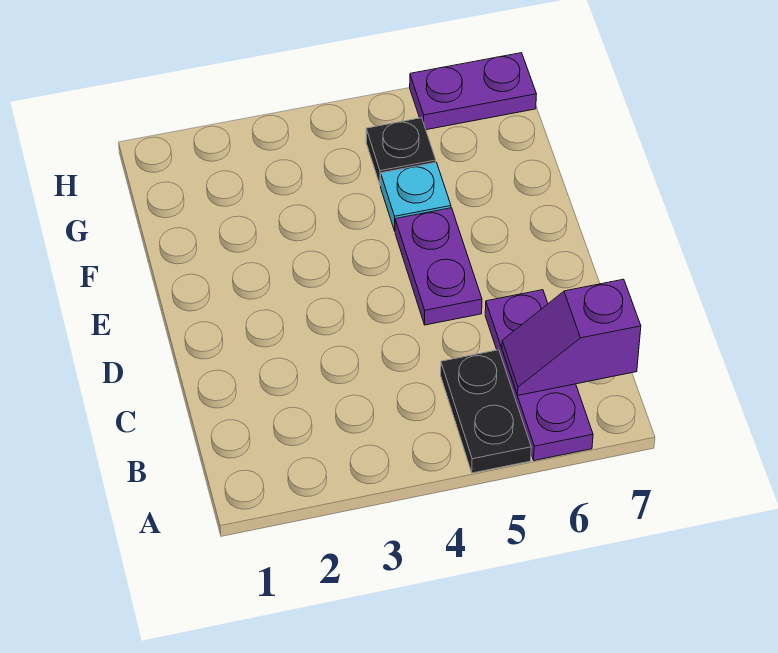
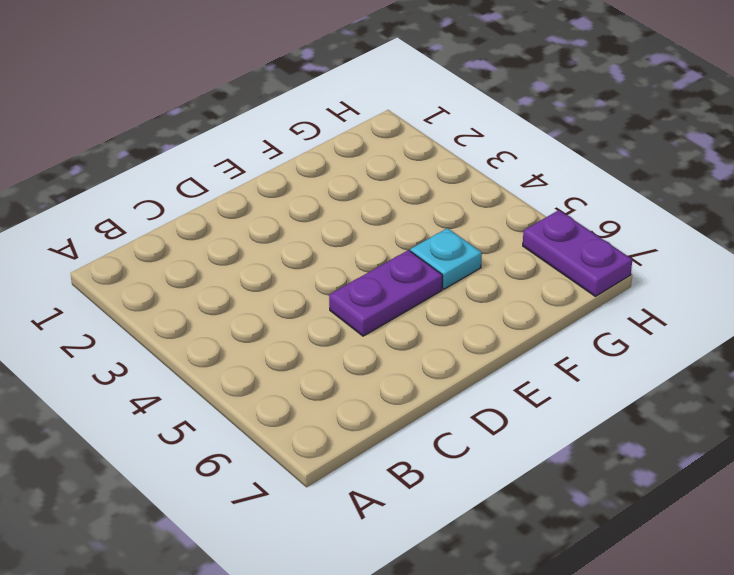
none -> black 1x2 plate [441,350,531,473]
none -> purple 1x3 plate [485,290,593,460]

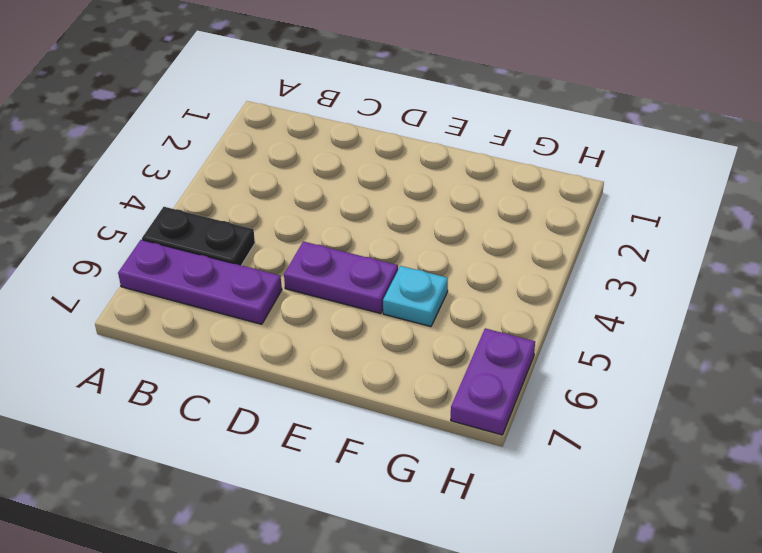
none -> black 1x1 plate [366,118,436,186]
none -> purple 1x2 slope [502,279,641,395]

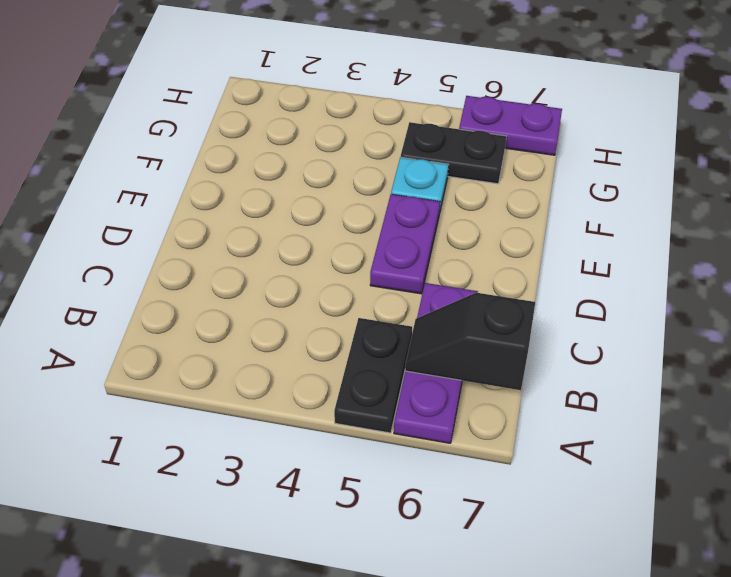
black 1x2 slope [405,293,535,390] -> purple 1x2 slope [502,279,641,395]
black 1x2 plate [401,122,506,184] -> black 1x1 plate [366,118,436,186]

